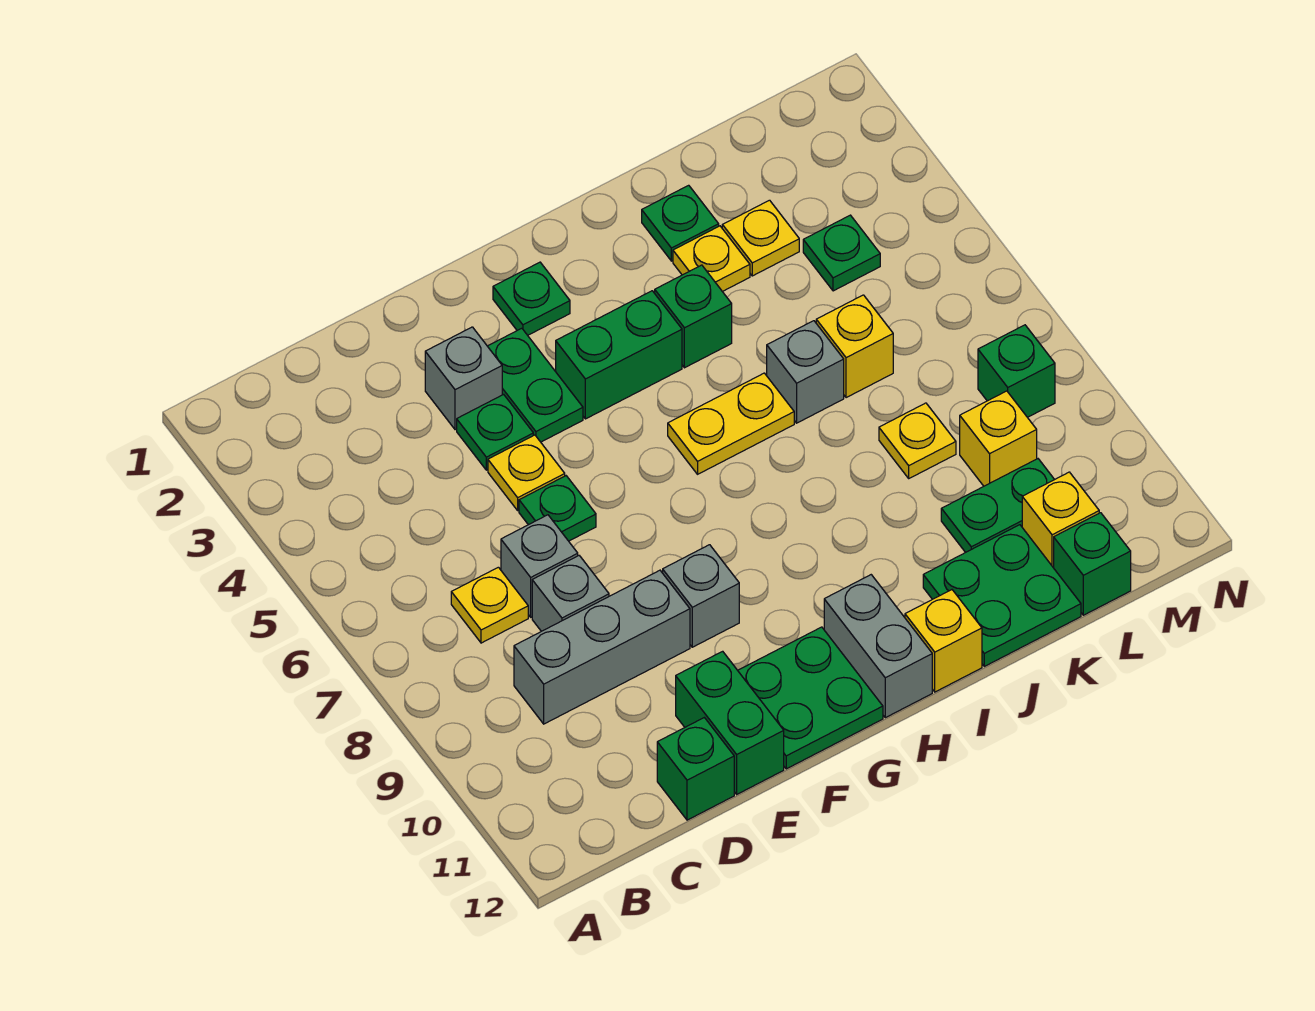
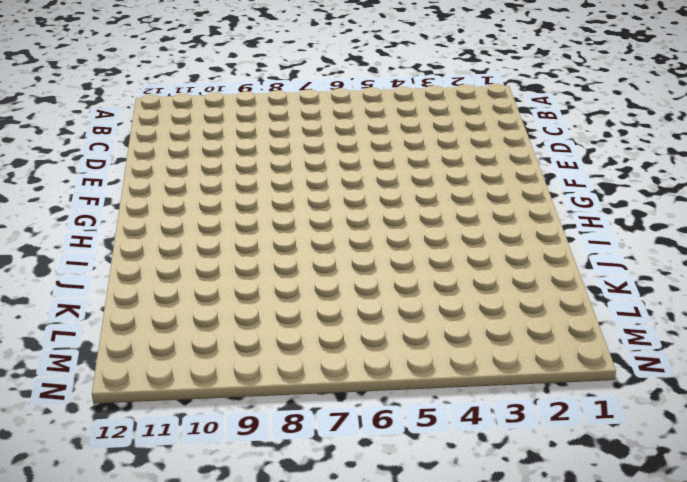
none -> yellow 1x1 plate [451,567,528,643]
none -> grey 1x3 brick [514,570,690,724]
none -> grey 1x1 brick [501,515,578,617]
none -> grey 1x1 brick [532,556,609,631]

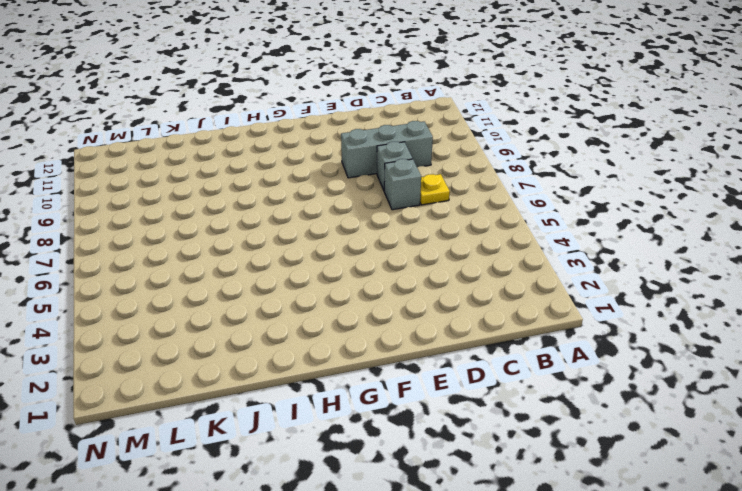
none -> green 1x1 brick [657,718,734,820]
none -> grey 1x1 brick [425,327,502,430]
none -> green 1x1 plate [457,394,533,470]
none -> yellow 1x1 plate [488,435,565,510]

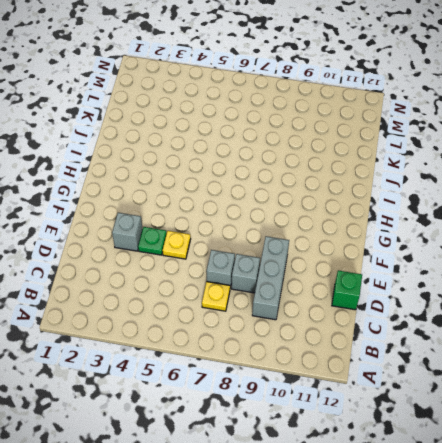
none -> green 1x1 plate [519,476,596,541]
none -> green 1x2 brick [676,651,784,794]
none -> green 1x2 plate [488,328,583,442]
none -> grey 1x1 brick [663,545,739,647]

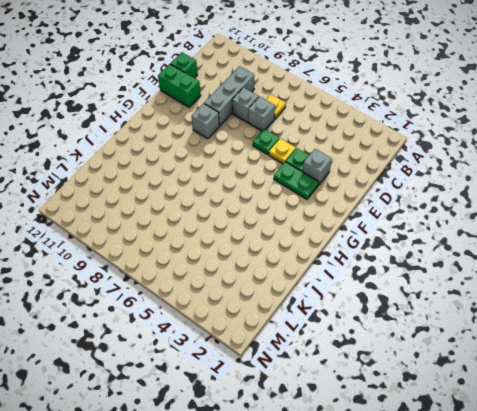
none -> green 2x2 plate [738,627,883,769]
none -> green 1x1 plate [493,262,570,335]
none -> green 1x2 brick [556,291,682,419]
none -> yellow 1x2 plate [668,373,794,474]

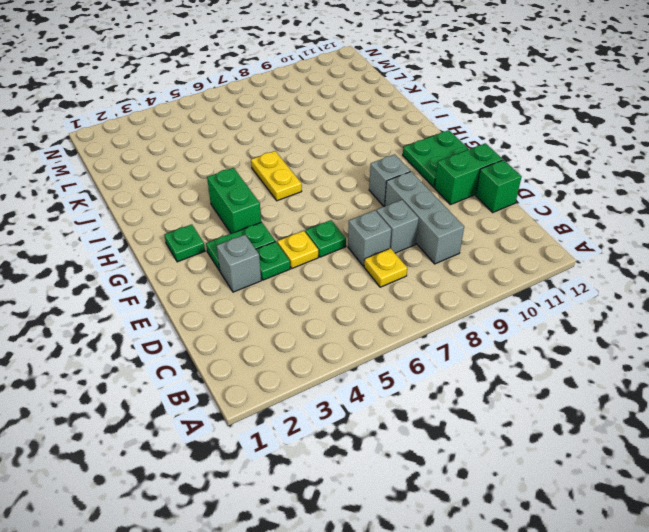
none -> grey 1x2 brick [824,575,932,718]
none -> green 1x1 brick [655,265,732,368]
none -> yellow 1x1 brick [905,590,982,692]
none -> green 1x1 plate [642,185,719,261]

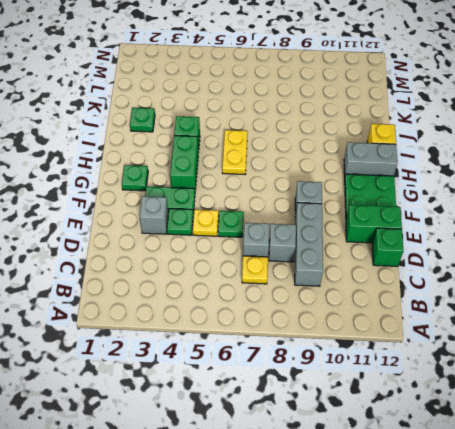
none -> yellow 1x1 plate [673,226,750,292]
none -> grey 1x1 brick [767,321,844,423]
none -> green 2x2 plate [923,525,1081,666]
none -> yellow 1x1 plate [722,200,799,276]

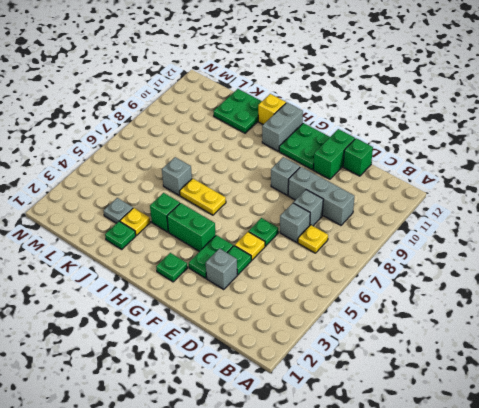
grey 1x1 plate [104,198,133,223] -> yellow 1x1 plate [722,200,799,276]
none -> yellow 1x1 brick [816,295,893,398]
none -> yellow 1x1 plate [879,403,956,478]
none -> green 1x2 plate [941,459,1055,552]
none -> green 1x1 plate [803,215,880,291]

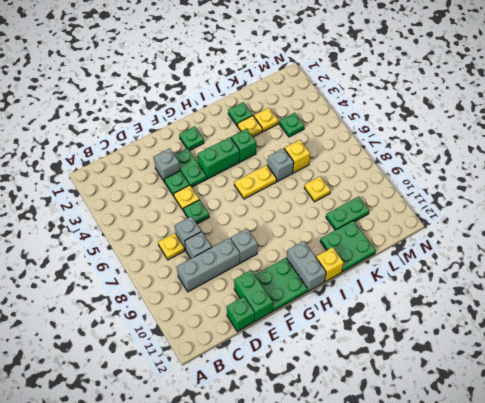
none -> yellow 1x1 brick [960,391,1037,486]
none -> yellow 1x1 brick [1022,472,1099,568]
none -> green 1x1 brick [1054,513,1131,615]
none -> green 1x1 brick [978,325,1055,417]

